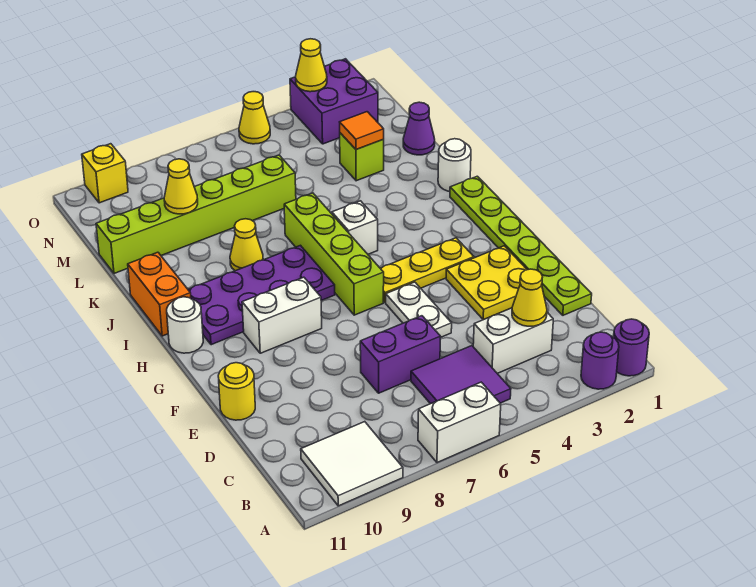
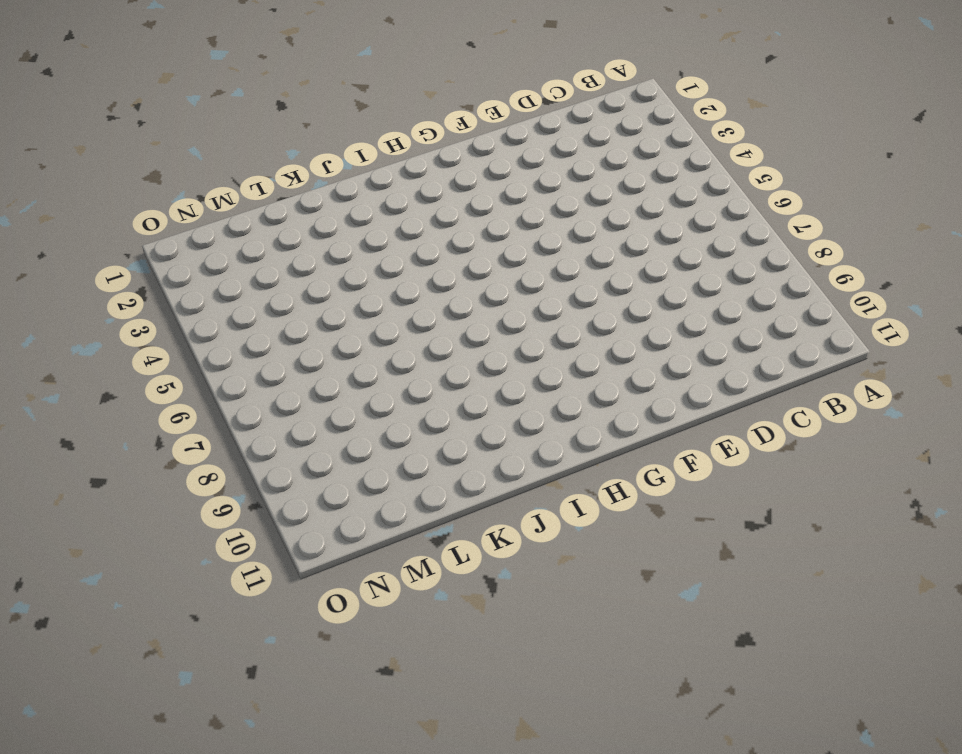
none -> purple 1x1 round brick [614,319,649,376]
none -> purple 1x1 round brick [581,332,619,389]
none -> white 1x2 brick [418,382,501,463]
none -> white 2x2 tile [301,422,403,506]

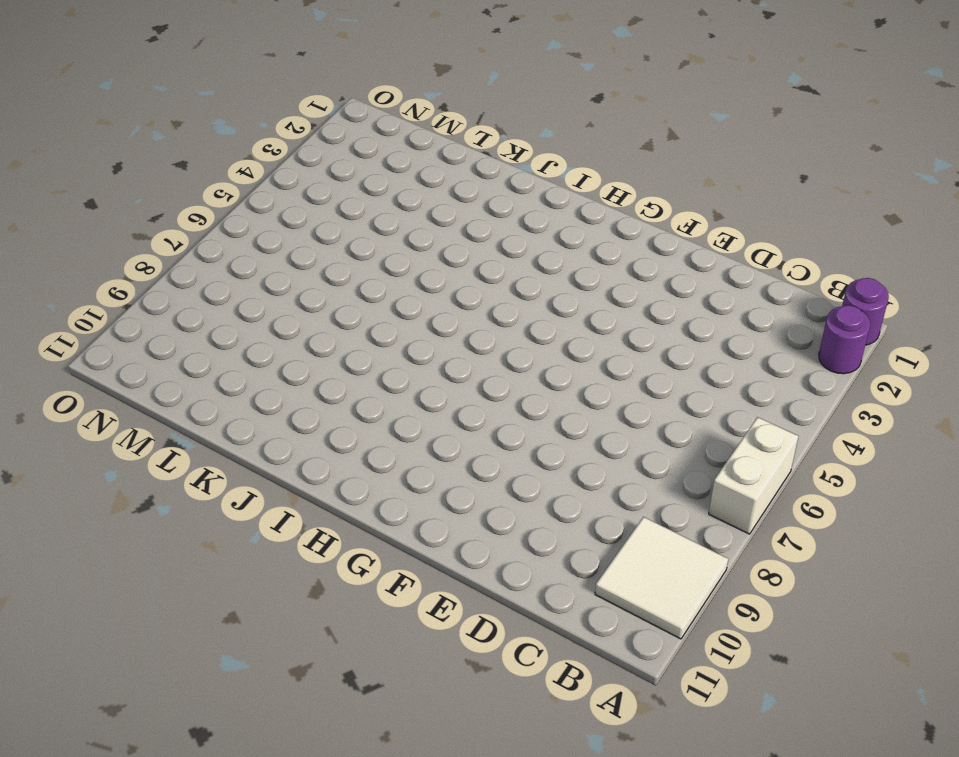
none -> purple 2x2 tile [411,346,511,404]
none -> white 1x2 brick [473,308,553,373]
none -> lime 1x6 plate [450,176,592,315]
none -> purple 1x2 brick [360,316,441,393]

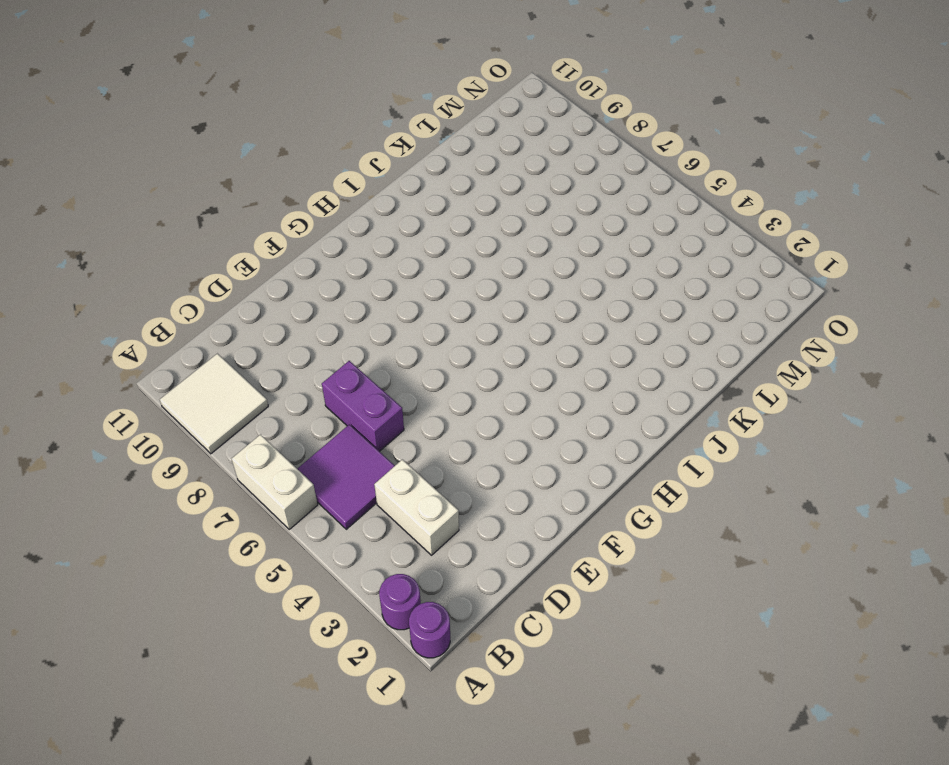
none -> lime 1x6 plate [450,176,592,315]
none -> yellow 2x2 plate [446,246,527,320]
none -> white 1x2 plate [386,282,452,337]
none -> yellow 1x1 round brick [218,363,255,420]

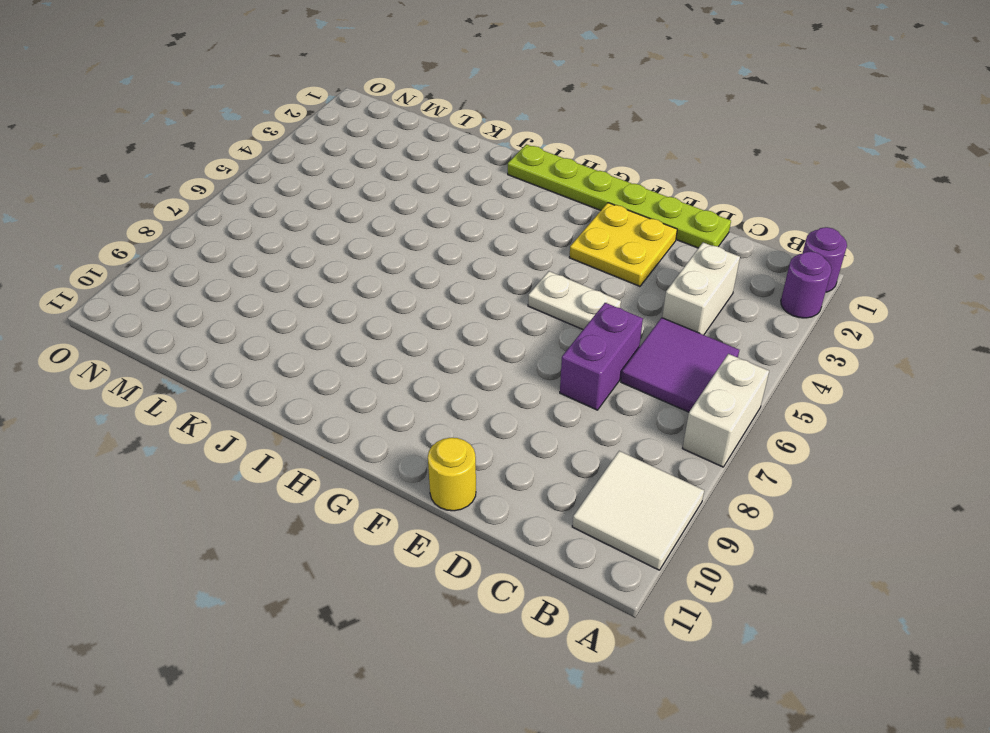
none -> yellow 1x3 plate [380,238,474,303]
none -> lime 1x4 brick [284,193,384,315]
none -> white 1x2 brick [242,277,322,353]
none -> purple 2x4 plate [188,245,335,345]

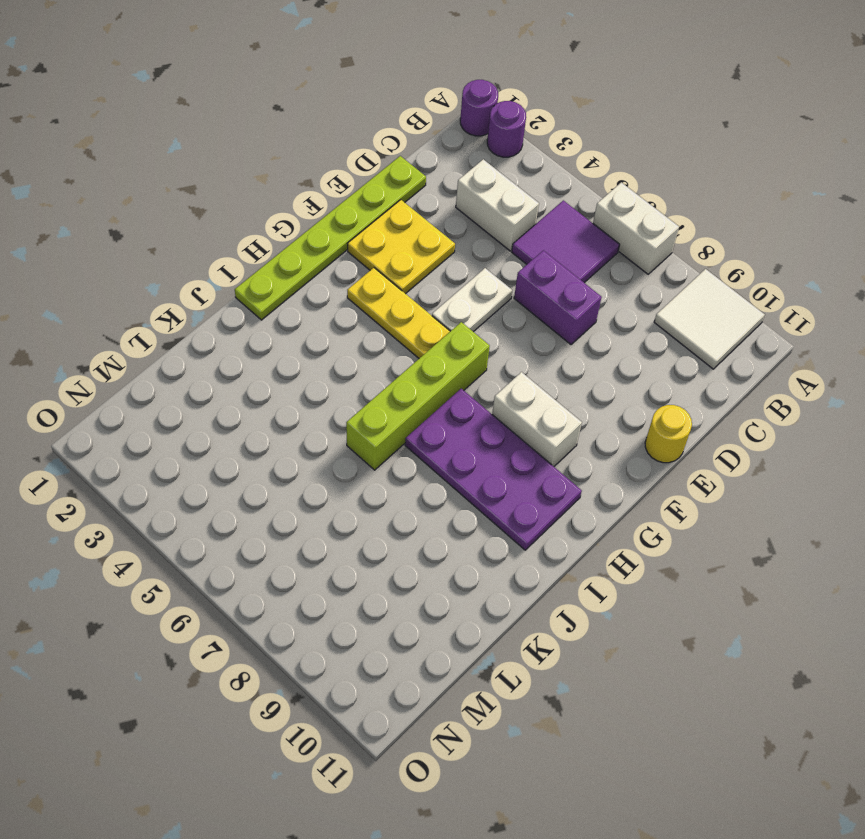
none -> white 1x1 round brick [167,297,203,353]
none -> white 1x1 brick [332,201,378,254]
none -> orange 1x2 brick [128,252,191,336]
none -> white 1x1 round brick [438,139,471,192]

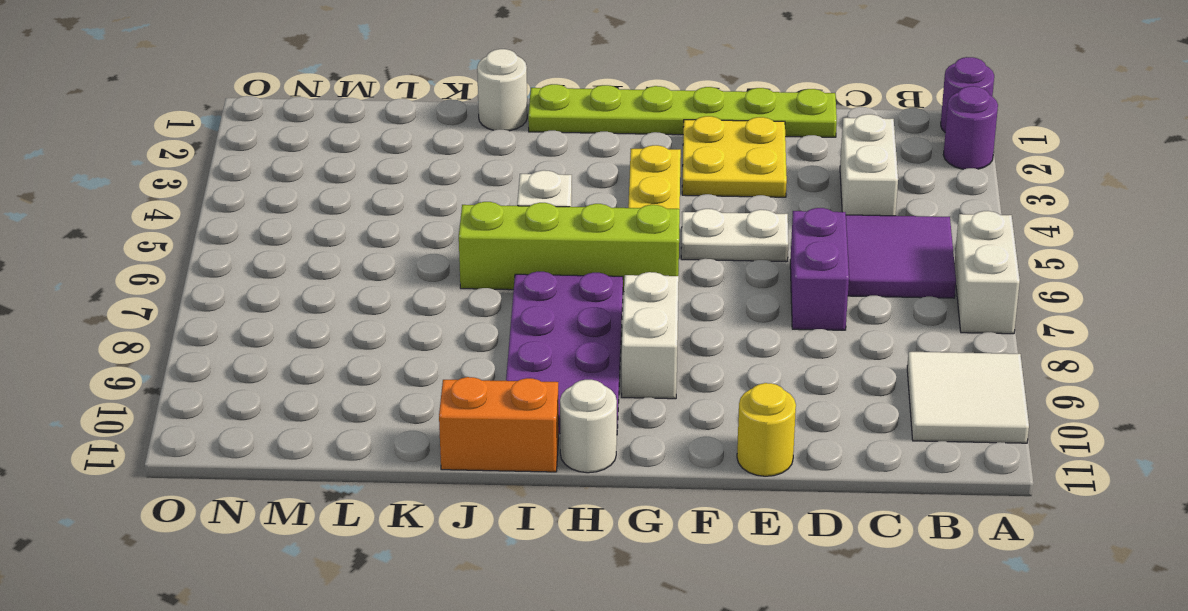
none -> yellow 1x1 cone [230,219,263,271]
none -> purple 1x1 cone [403,102,435,155]
none -> lime 1x1 brick [340,133,384,181]
none -> lime 1x6 brick [96,155,296,273]

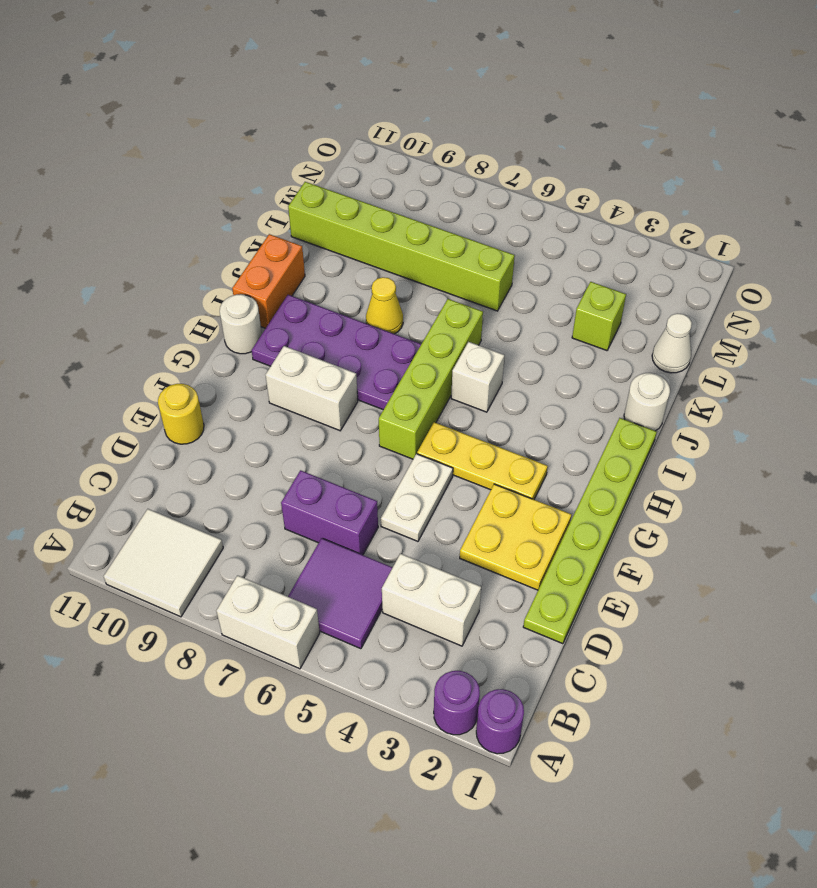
white 1x1 cone [652,313,692,373] -> purple 1x1 cone [403,102,435,155]
none -> purple 2x2 brick [290,59,378,144]
none -> yellow 1x1 cone [239,92,270,144]
none -> yellow 1x1 brick [82,144,128,203]
none -> yellow 1x1 cone [512,269,547,326]

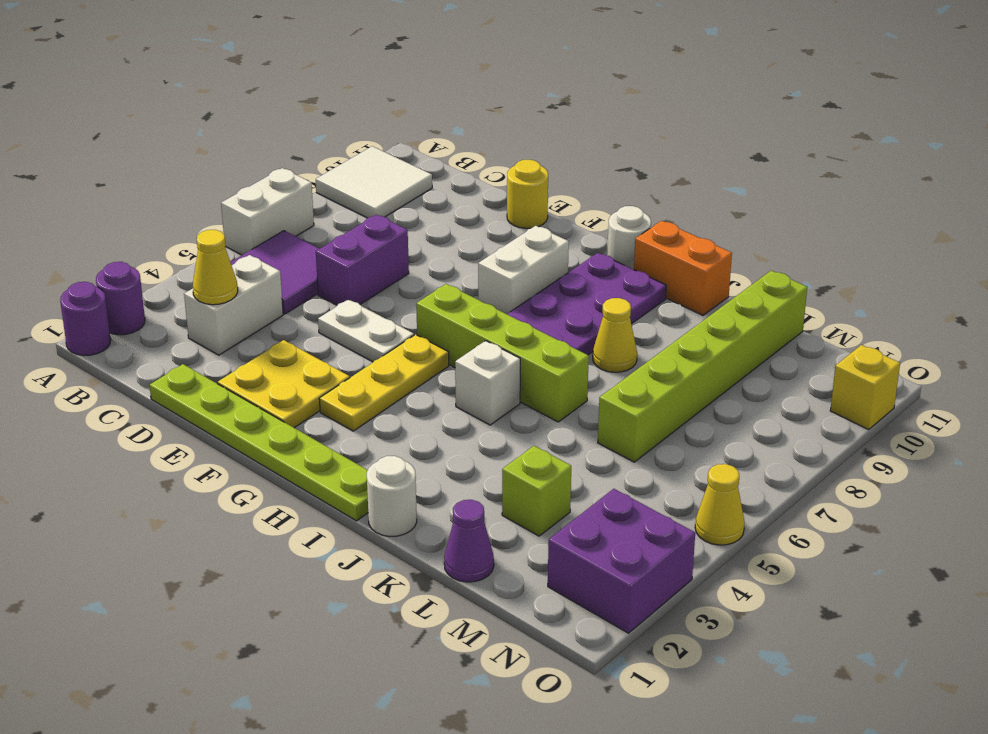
none -> orange 1x1 tile [340,112,384,150]
none -> yellow 1x1 cone [164,159,198,214]
none -> yellow 1x1 cone [296,39,327,92]

